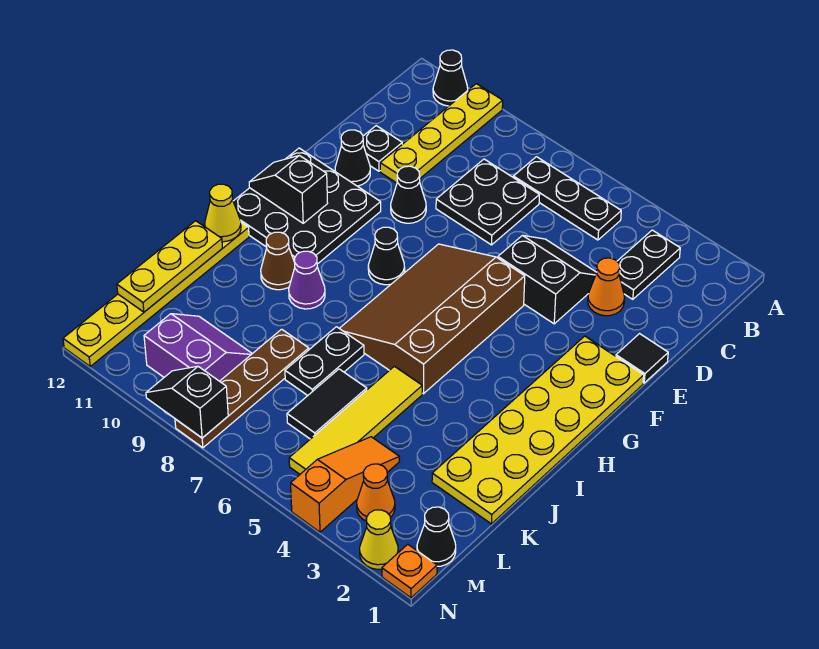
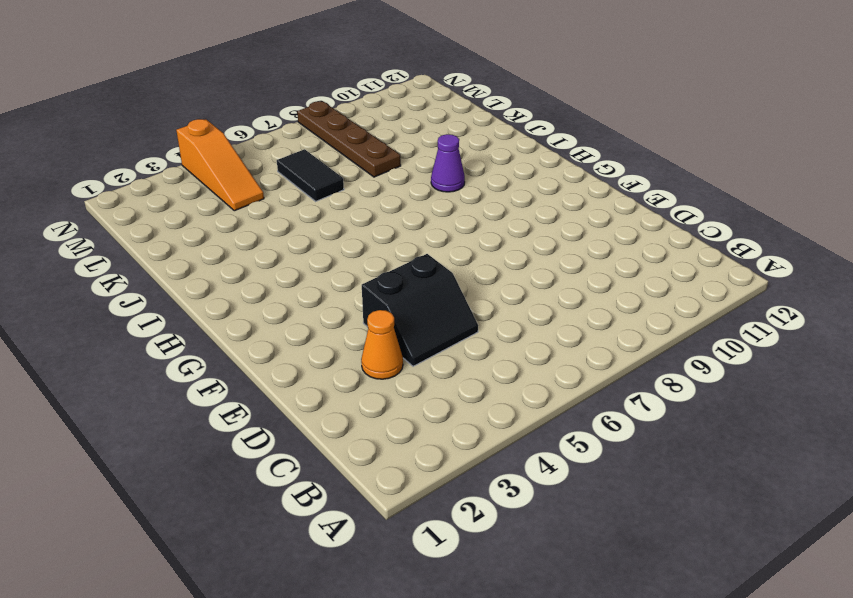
none -> yellow 1x4 plate [380,84,503,183]
none -> black 1x1 cone [433,50,468,106]
none -> black 1x2 plate [617,230,680,299]
none -> black 1x3 plate [513,157,621,240]

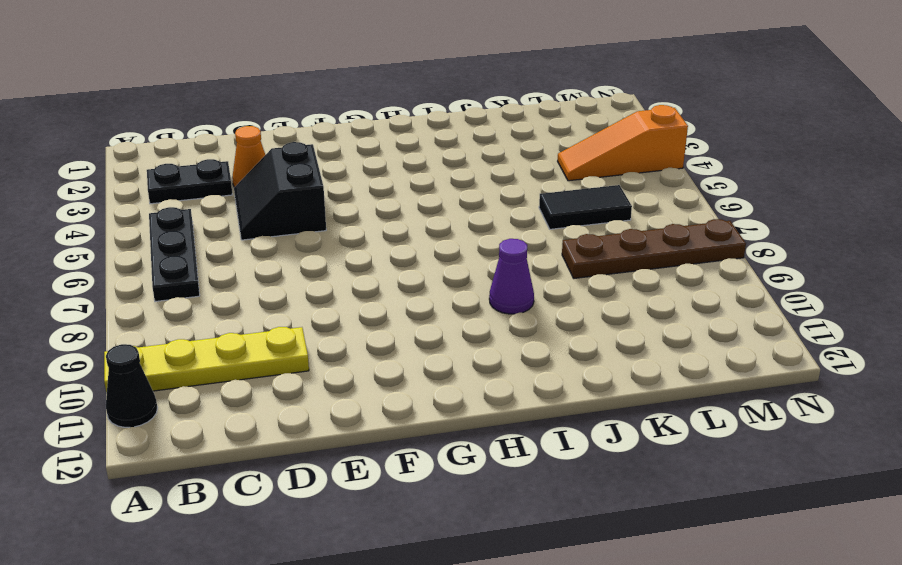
none -> black 2x2 plate [436,159,539,245]
none -> black 1x1 plate [363,126,402,171]
none -> black 1x1 tile [616,334,668,383]
none -> black 1x1 cone [391,166,426,223]

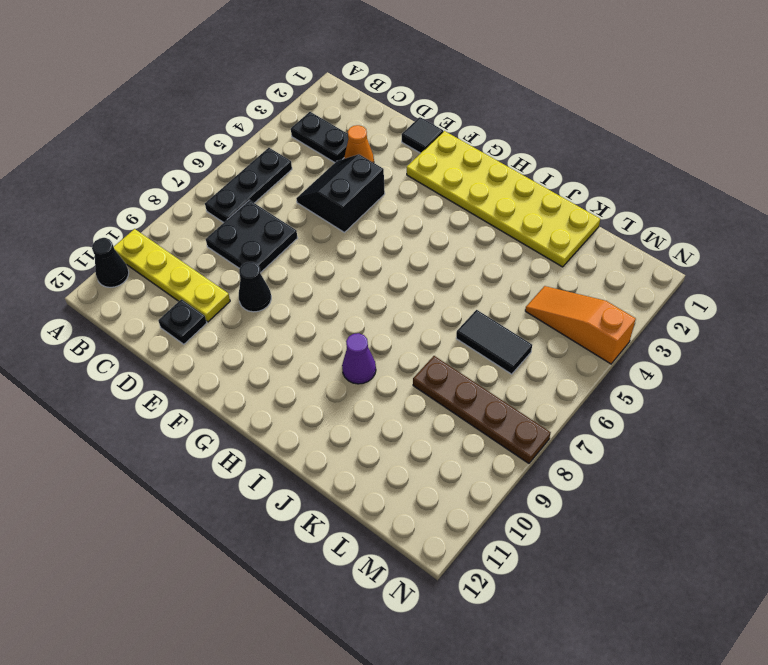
none -> black 1x1 cone [335,130,370,186]
none -> brown 3x4 slope [339,244,525,394]
none -> black 3x3 plate [233,148,381,264]
none -> black 1x1 cone [368,227,405,285]

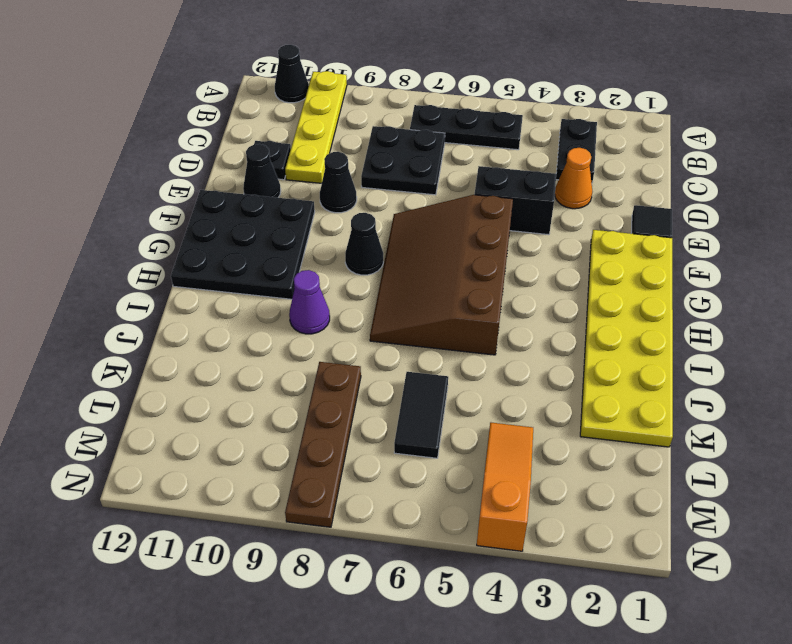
none -> brown 1x1 cone [261,232,295,290]
none -> yellow 1x6 plate [63,223,249,366]
none -> yellow 1x4 tile [289,366,422,474]
none -> black 1x2 plate [285,327,364,395]

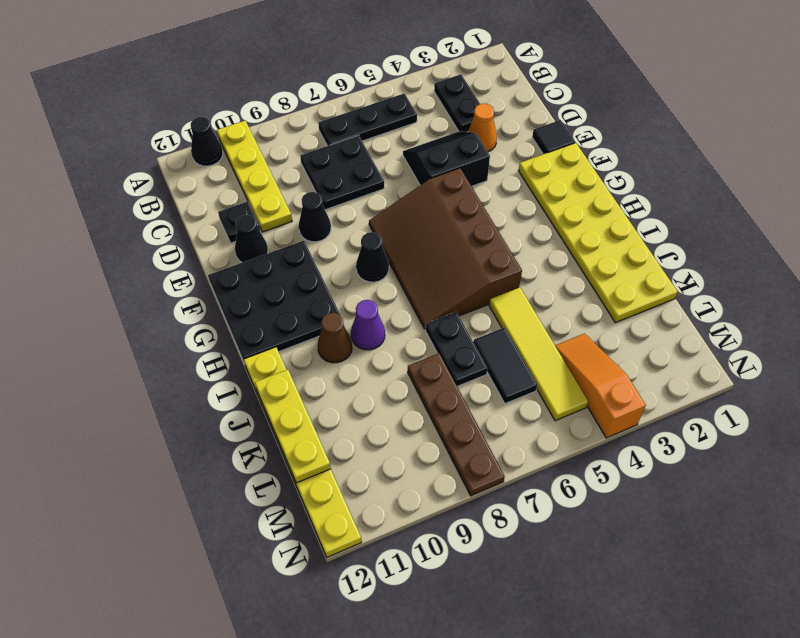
none -> purple 2x2 slope [144,314,252,381]
none -> black 1x1 cone [417,507,456,566]
none -> orange 1x1 cone [357,464,395,521]
none -> orange 1x1 plate [382,544,437,598]

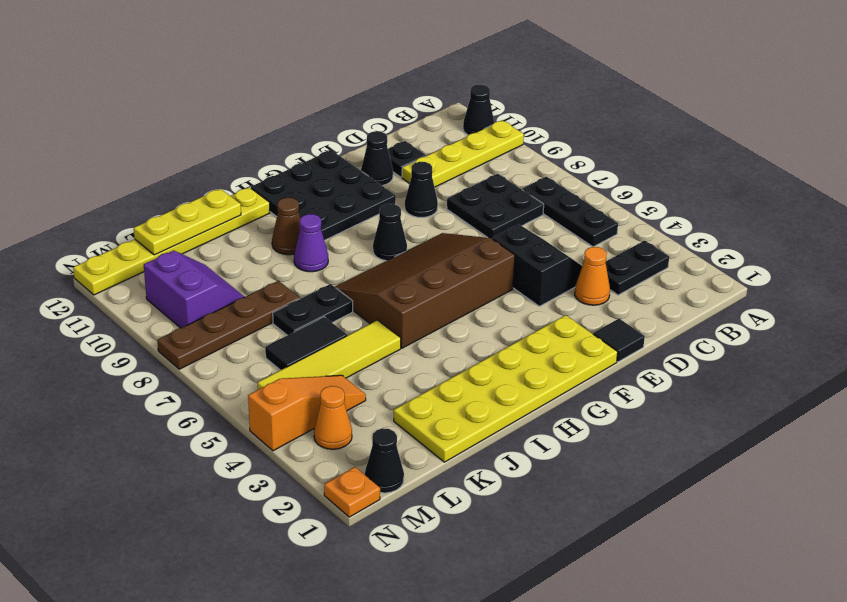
none -> yellow 1x1 cone [360,510,398,569]
none -> black 1x2 slope [249,155,328,223]
none -> yellow 1x1 cone [205,184,241,242]
none -> black 1x2 slope [146,366,228,438]

